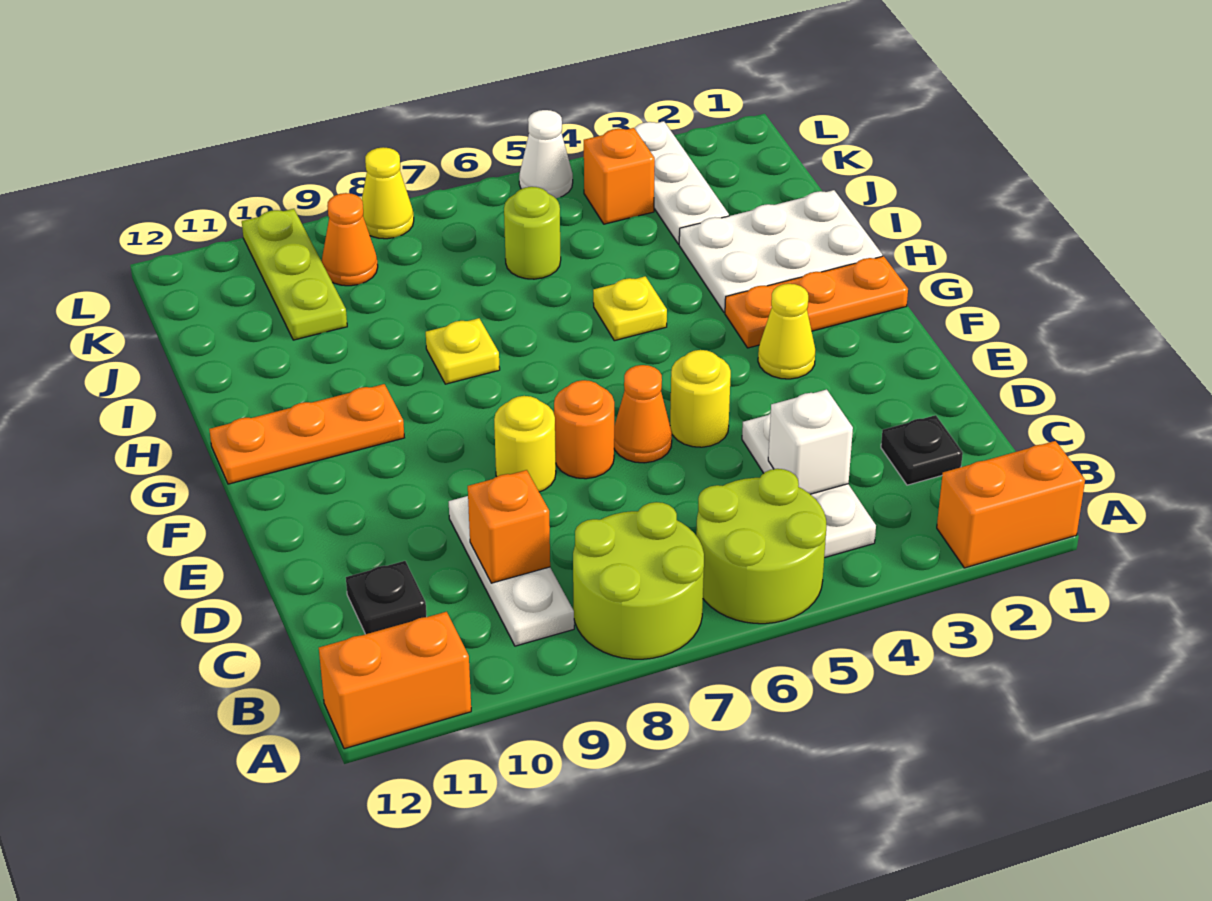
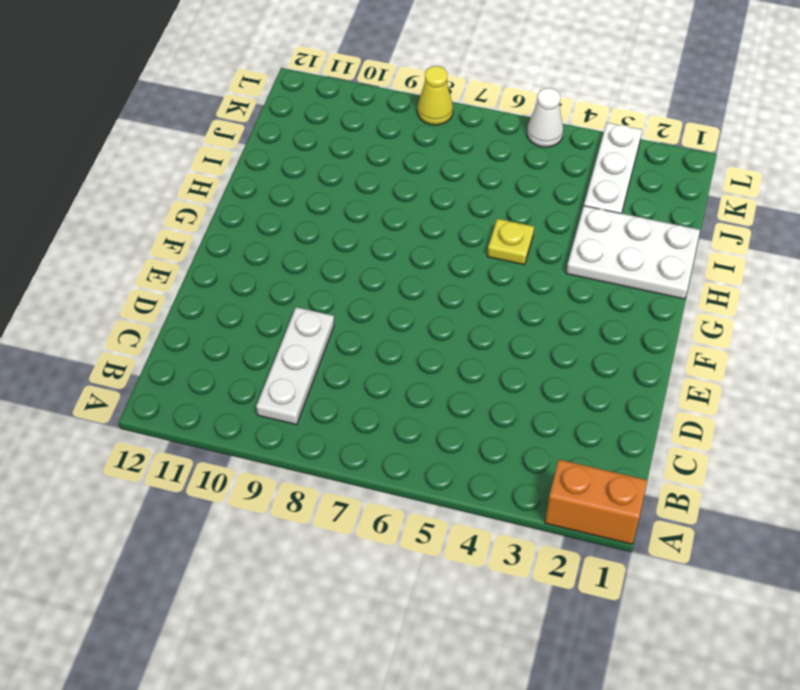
none -> lime 2x2 round brick [696,469,826,624]
none -> lime 2x2 round brick [573,502,704,659]
none -> orange 1x2 brick [319,612,471,749]

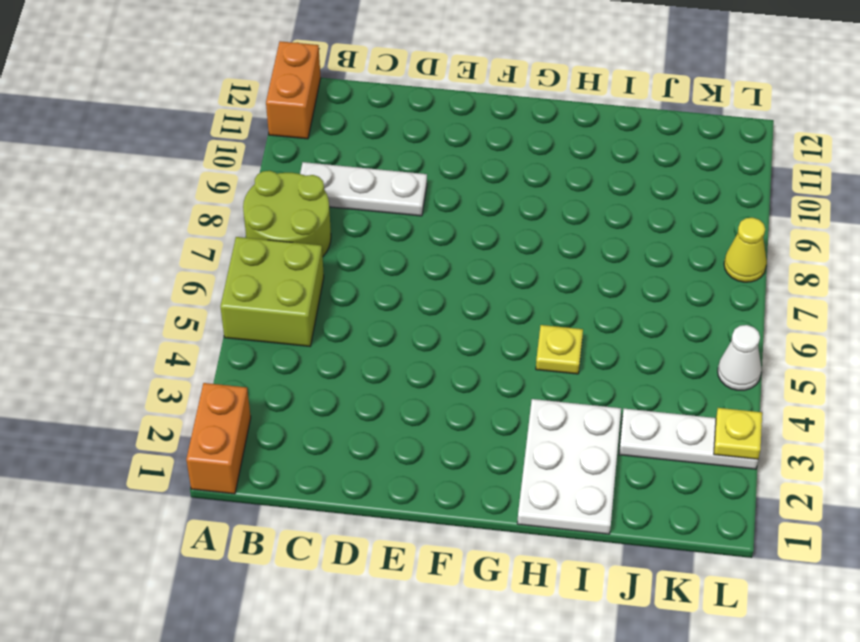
lime 2x2 brick [220,237,324,346] -> lime 2x2 round brick [696,469,826,624]
yellow 1x1 plate [714,408,762,459] -> yellow 1x1 plate moved to [426,318,500,384]
none -> white 1x3 plate [742,413,876,558]
none -> black 1x1 plate [881,415,963,485]
none -> black 1x1 plate [346,561,427,634]

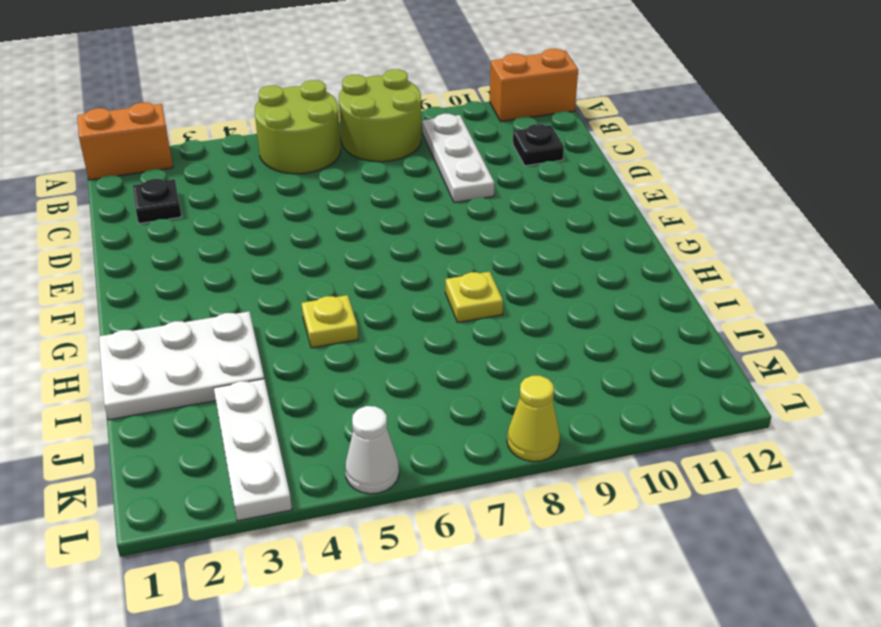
none -> white 1x3 plate [742,413,876,558]
none -> yellow 1x1 round brick [670,350,731,447]
none -> orange 1x1 cone [614,365,672,463]

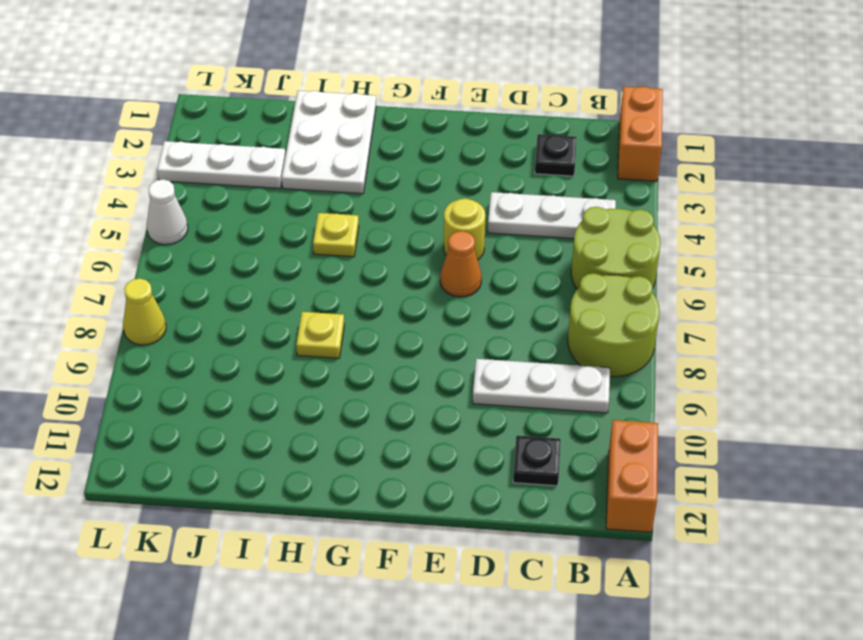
none -> orange 1x1 round brick [554,380,614,479]
none -> yellow 1x1 round brick [494,396,556,492]
none -> yellow 1x1 cone [758,284,815,379]

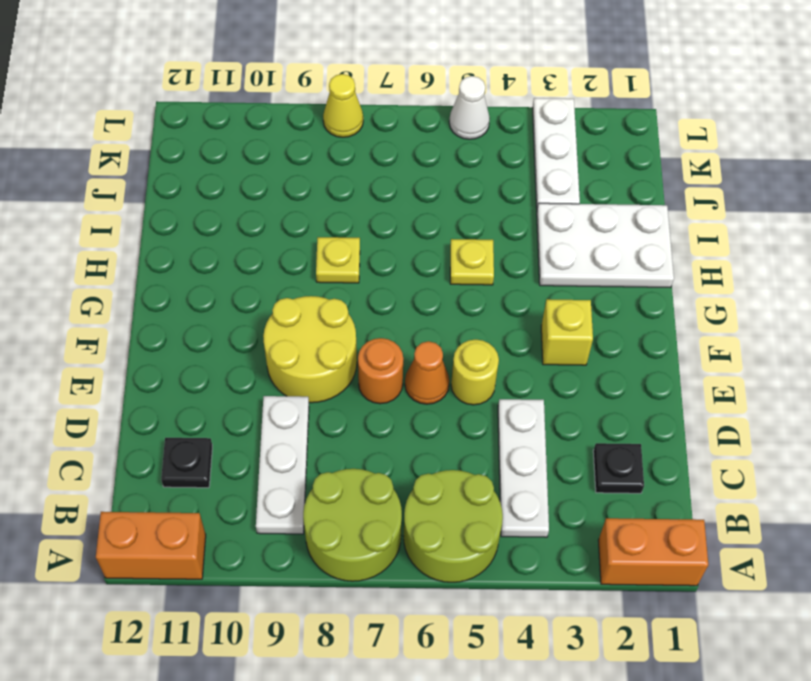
yellow 2x2 round brick [263,296,357,403] -> yellow 1x1 round brick [494,396,556,492]
yellow 1x1 brick [541,299,593,365] -> yellow 1x1 cone [758,284,815,379]
none -> orange 1x3 plate [725,256,908,348]
none -> orange 1x3 plate [209,384,404,484]
none -> lime 1x1 round brick [504,187,561,279]

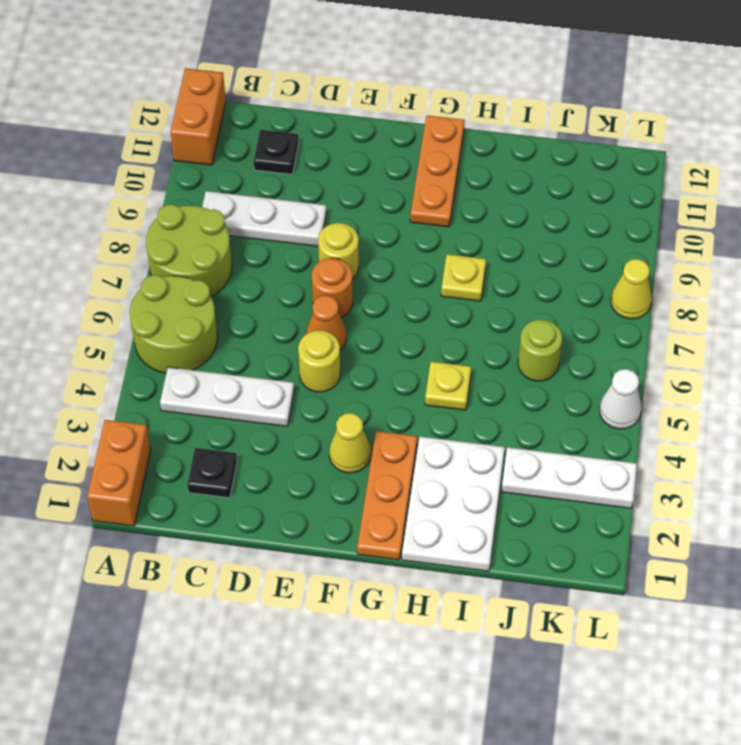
none -> lime 1x3 plate [242,209,347,340]
none -> orange 1x1 brick [584,128,655,224]
none -> orange 1x1 cone [322,193,378,286]

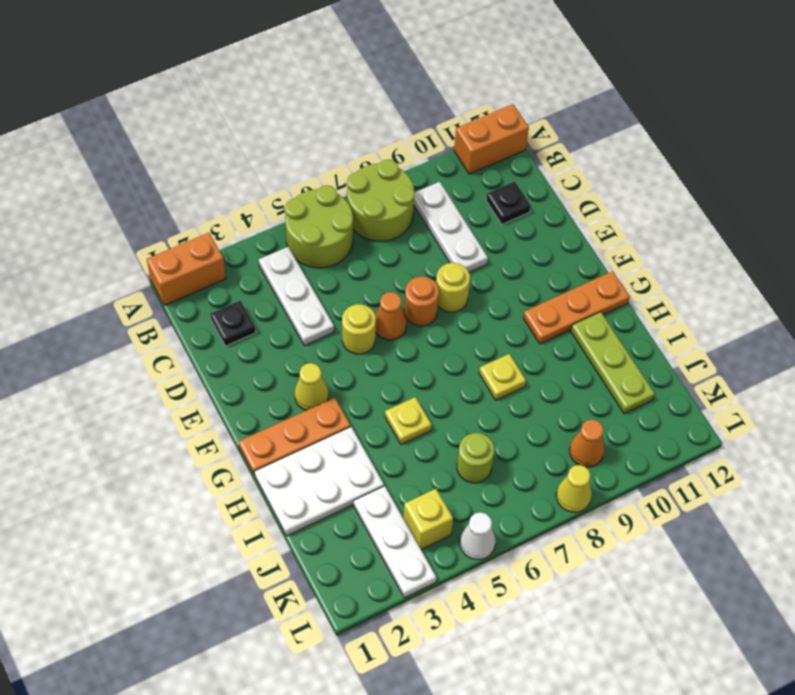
lime 1x3 plate [571,312,655,414] -> lime 1x3 plate moved to [242,209,347,340]
yellow 1x1 brick [403,489,453,550] -> orange 1x1 brick [584,128,655,224]
none -> white 1x1 brick [768,389,853,494]
none -> orange 1x1 brick [468,470,550,583]

